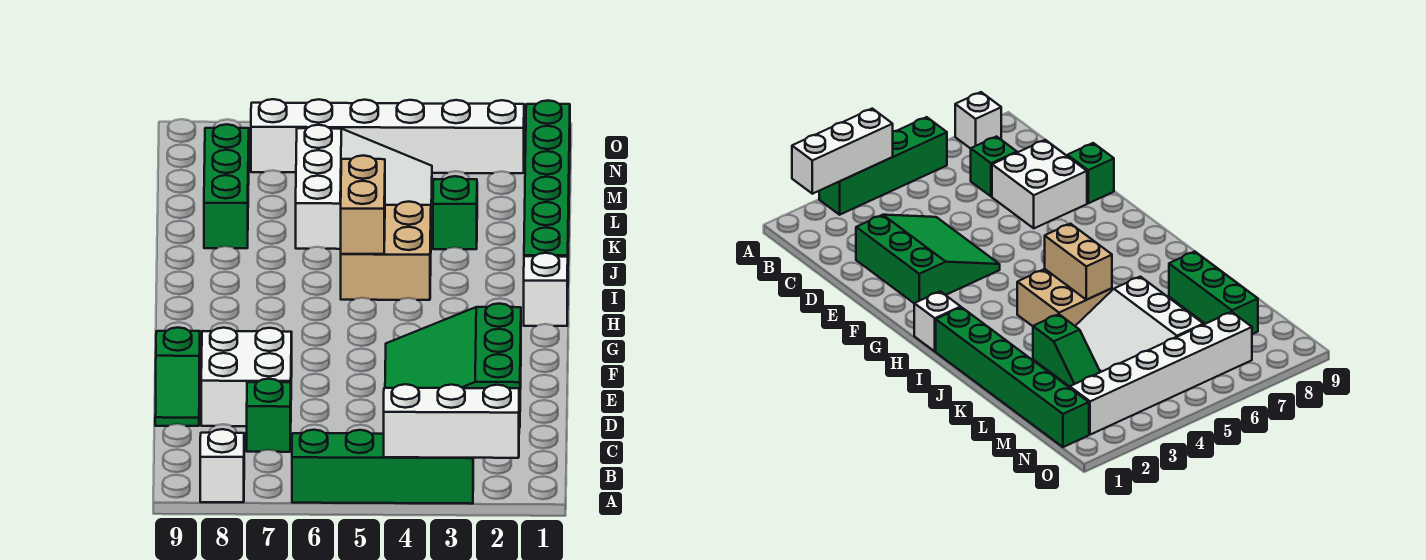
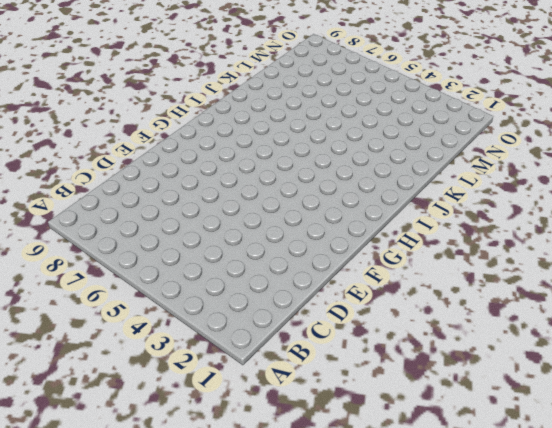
none -> green 1x4 brick [292,430,473,504]
none -> white 1x1 brick [200,429,244,502]
none -> green 1x1 brick [247,379,291,452]

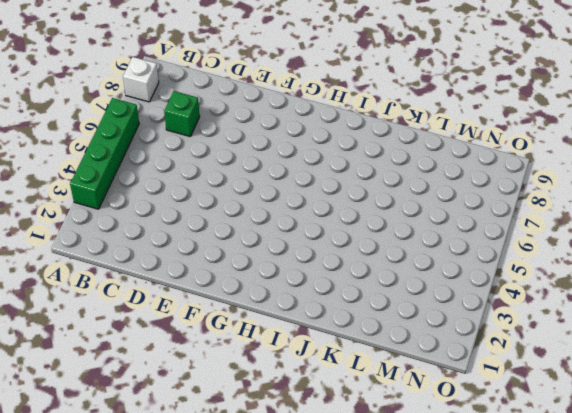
none -> green 3x3 slope [385,304,521,428]
none -> white 2x2 brick [201,328,292,426]
none -> green 1x2 slope [155,328,200,426]

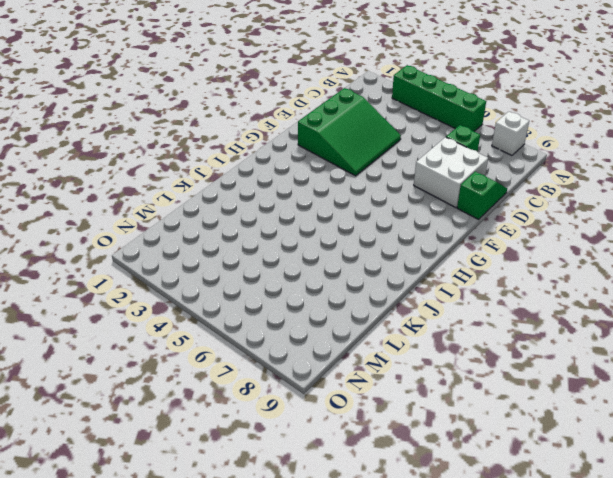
none -> white 1x1 brick [524,253,568,326]
none -> green 1x6 brick [524,101,570,257]
none -> tan 2x2 brick [341,202,431,300]

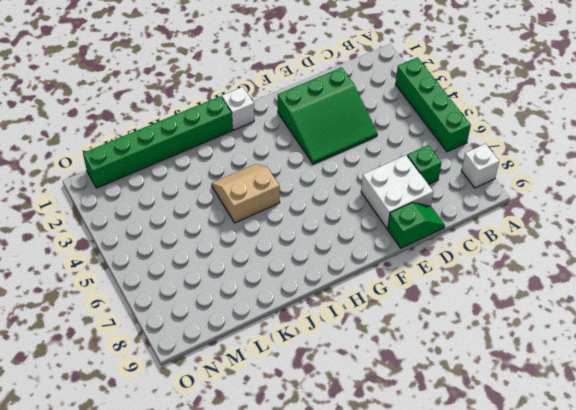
tan 2x2 slope [212,164,280,223] -> tan 2x2 brick [341,202,431,300]
none -> green 1x2 slope [433,176,477,249]
none -> white 3x3 slope [296,125,432,249]
none -> green 1x3 brick [204,124,249,248]

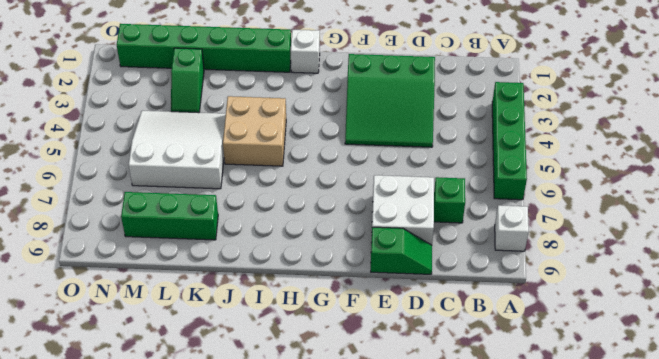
green 1x2 slope [171,48,204,113] -> green 1x2 slope turned to [433,176,477,249]
none -> white 1x6 brick [251,99,524,173]
none -> white 1x3 brick [384,384,519,458]
none -> tan 1x2 brick [340,156,385,254]

